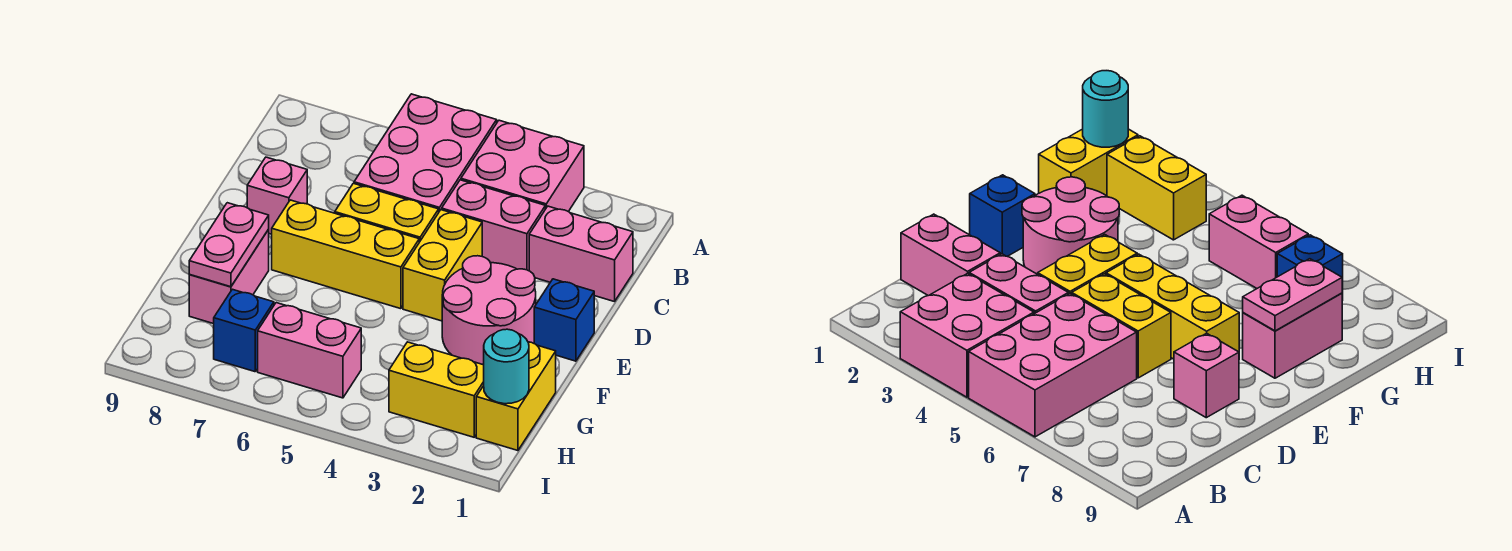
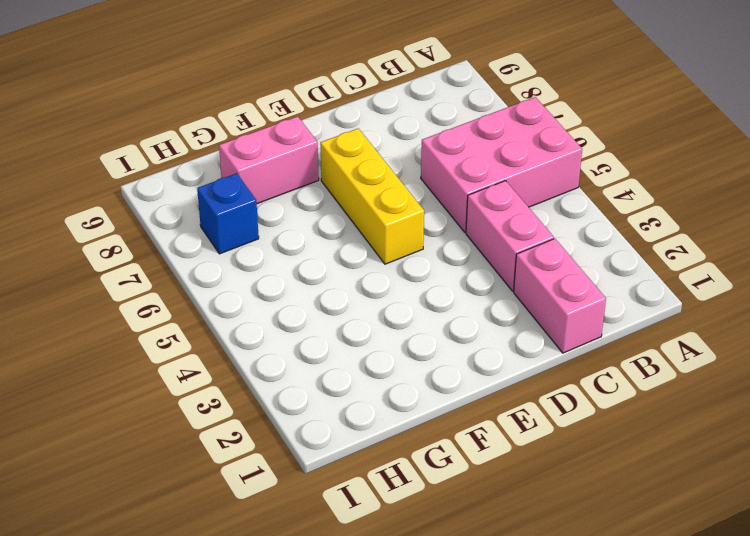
none -> pink 2x2 brick [461,120,584,212]
none -> yellow 1x2 brick [403,210,482,321]
none -> yellow 1x2 brick [335,183,439,242]

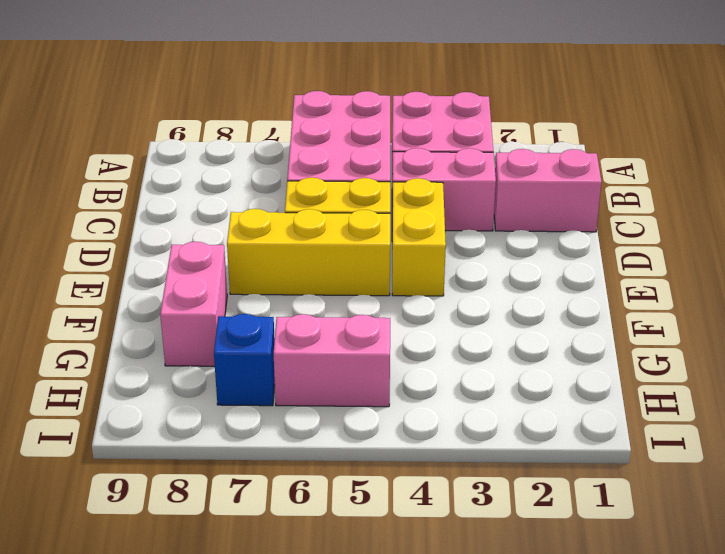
none -> pink 1x1 brick [247,157,307,234]
none -> blue 1x1 brick [534,279,594,361]
none -> pink 2x2 round brick [442,256,536,365]

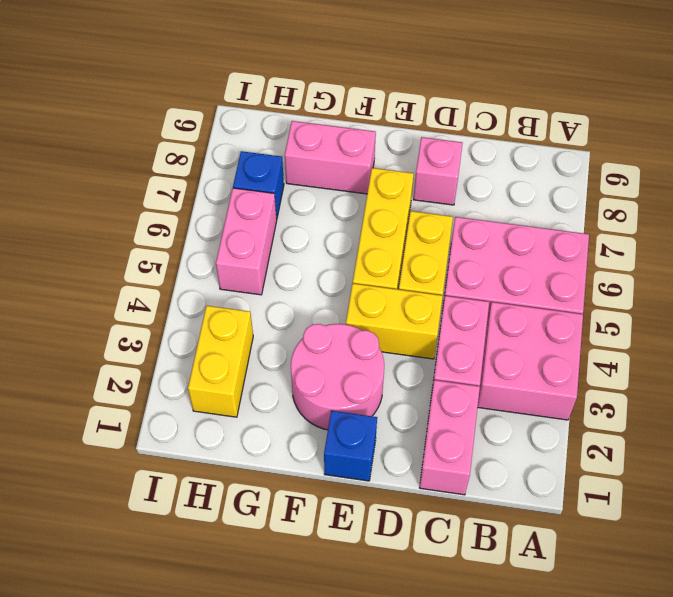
none -> yellow 1x2 brick [476,342,556,451]
none -> pink 1x2 plate [189,203,269,287]
none -> cyan 1x1 round brick [484,329,529,404]

